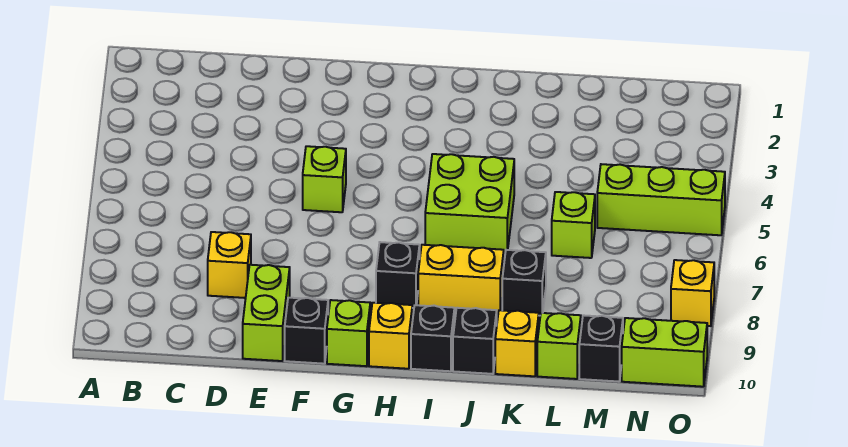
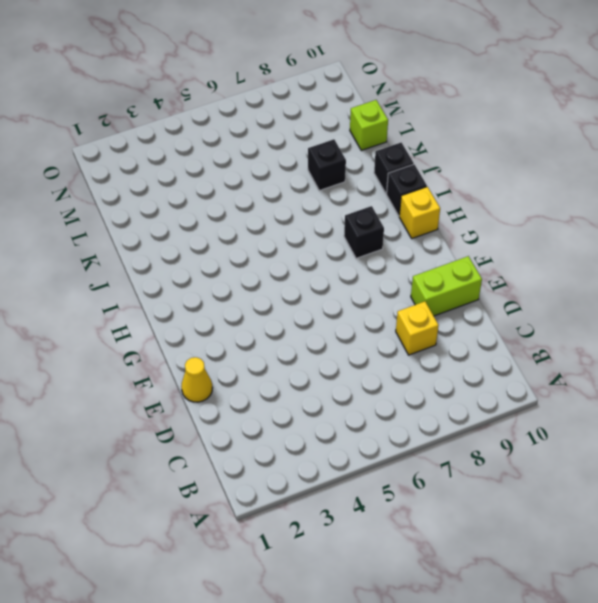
yellow 1x1 cone [181,357,212,402] -> none
none -> lime 1x1 brick [303,146,346,212]
none -> black 1x1 brick [285,298,328,364]
none -> lime 1x1 brick [327,300,370,366]

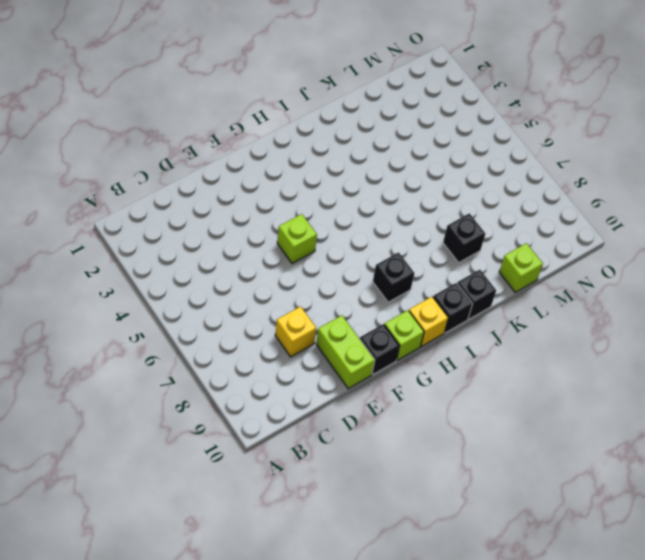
none -> lime 2x2 brick [425,154,514,253]
none -> yellow 1x2 brick [418,245,504,313]
none -> yellow 1x1 brick [495,310,539,376]

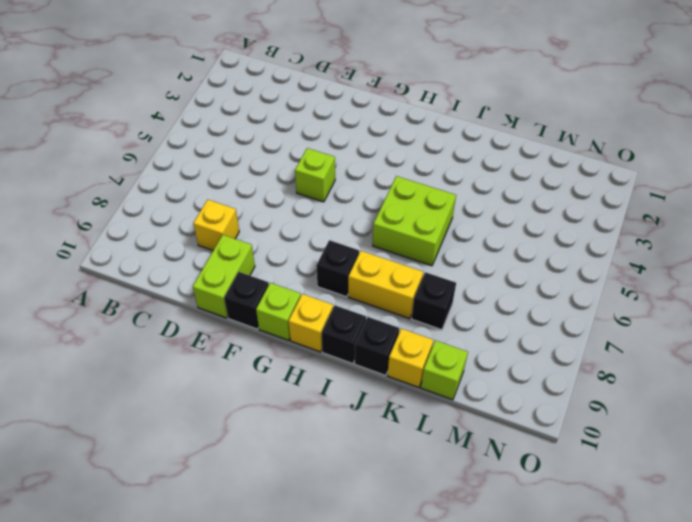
none -> lime 1x1 brick [552,192,595,258]
none -> lime 1x3 brick [597,164,725,235]
none -> black 1x1 brick [579,315,623,382]

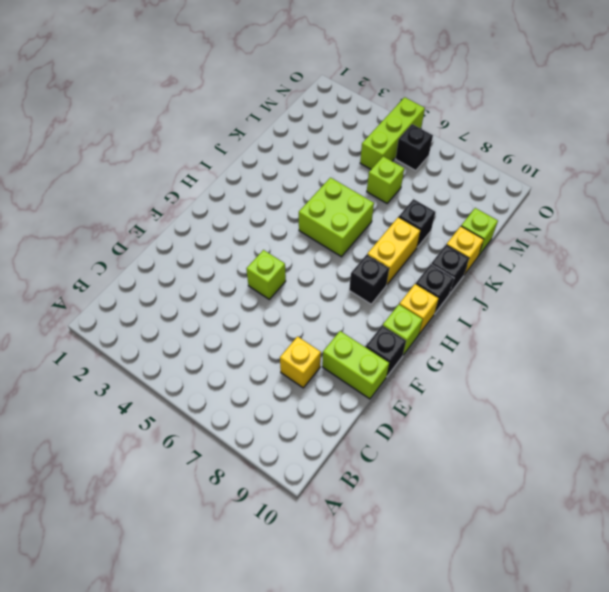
black 1x1 brick [396,124,433,171] -> black 1x1 brick moved to [579,315,623,382]
none -> lime 1x2 brick [622,318,707,387]
none -> yellow 1x1 brick [671,260,714,326]

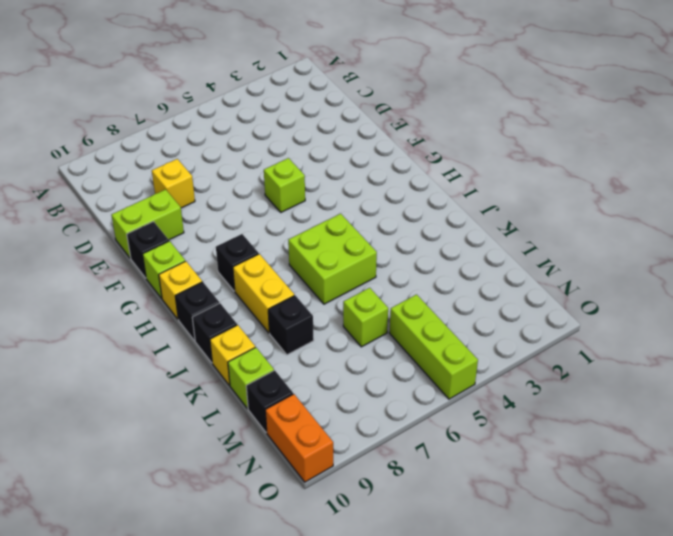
orange 1x2 brick [265,394,333,482] -> lime 1x2 brick [622,318,707,387]
none -> yellow 1x1 brick [671,260,714,326]

